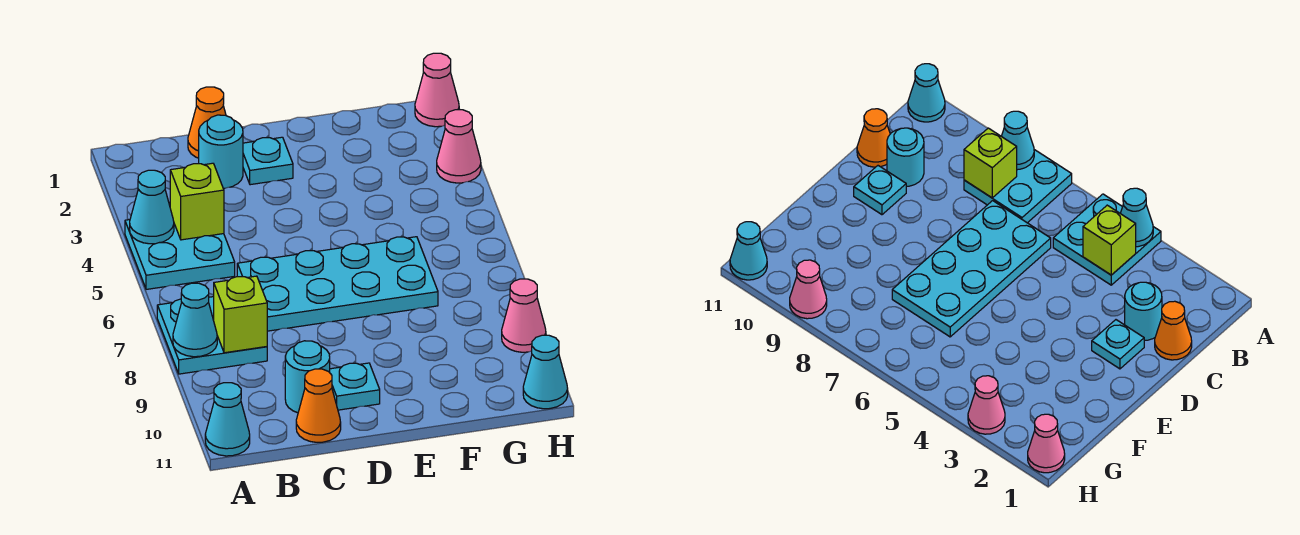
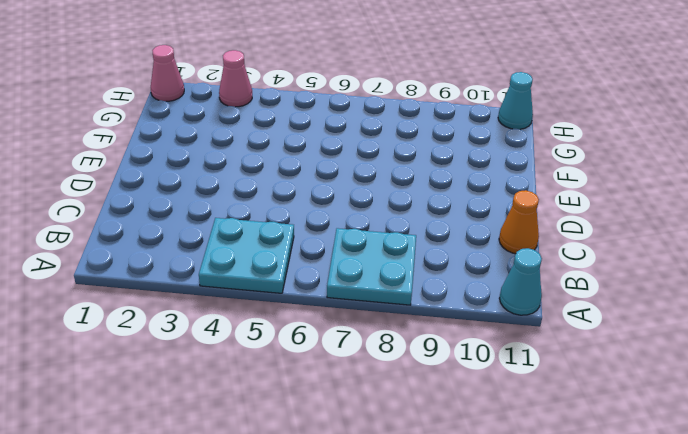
none -> orange 1x1 cone [188,87,226,158]
none -> cyan 1x1 round brick [199,115,243,188]
none -> cyan 2x4 plate [237,237,438,331]

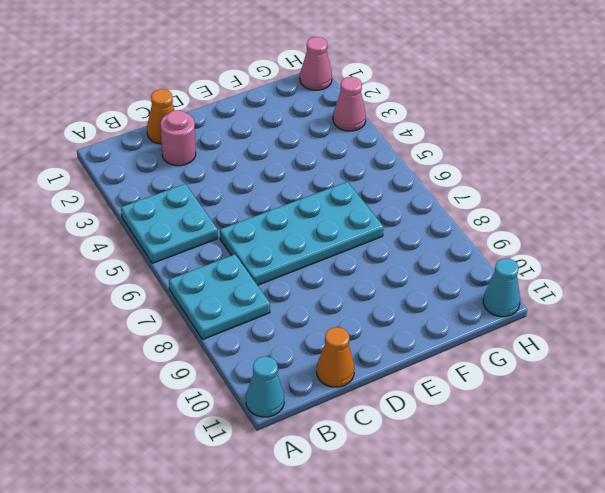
pink 1x1 round brick [161,110,196,166] -> cyan 1x1 round brick [199,115,243,188]
none -> cyan 1x1 round brick [285,341,330,413]
none -> cyan 1x1 plate [243,137,293,185]
none -> cyan 1x1 plate [330,363,380,410]

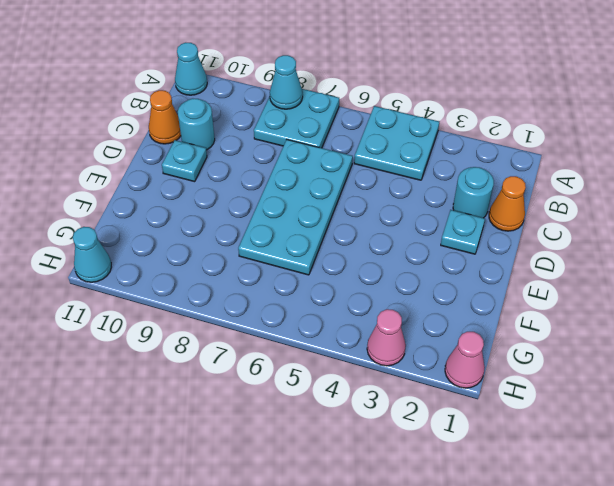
none -> pink 1x1 cone [502,279,546,352]
none -> cyan 1x1 cone [130,170,174,244]
none -> lime 1x1 brick [170,163,224,240]

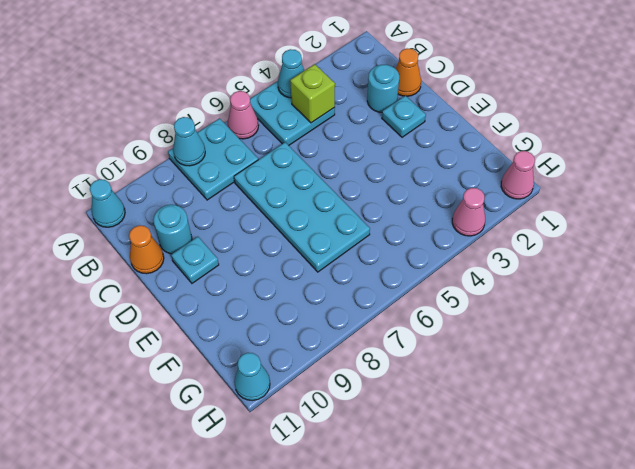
pink 1x1 cone [228,91,259,139] -> pink 1x1 cone moved to [502,279,546,352]
none -> lime 1x1 brick [214,276,267,353]

